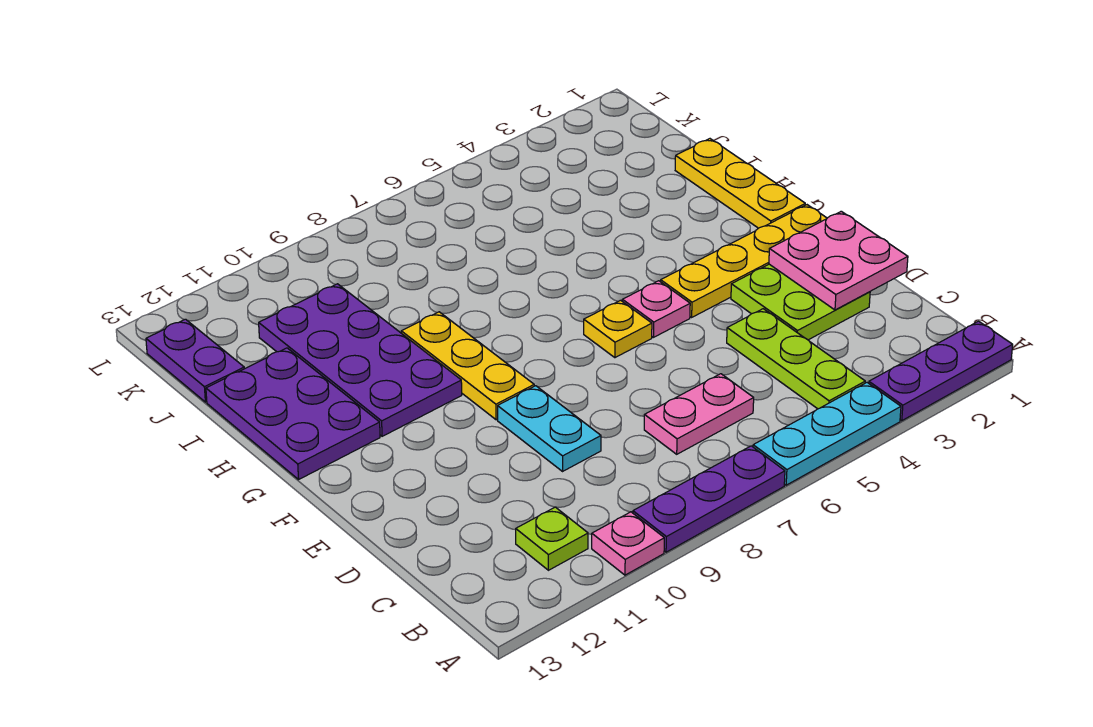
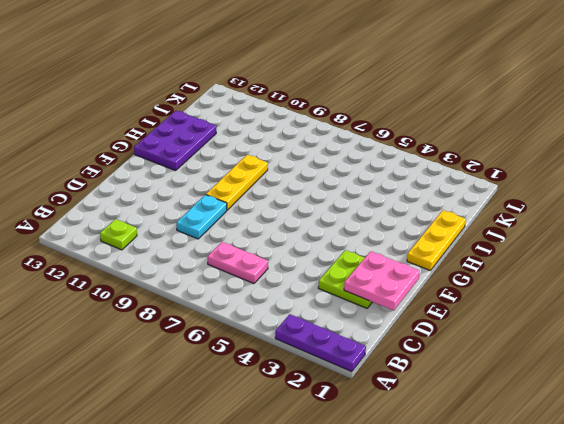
none -> cyan 1x3 plate [753,383,901,485]
none -> purple 1x3 plate [633,446,785,552]
none -> pink 1x1 plate [592,512,664,575]

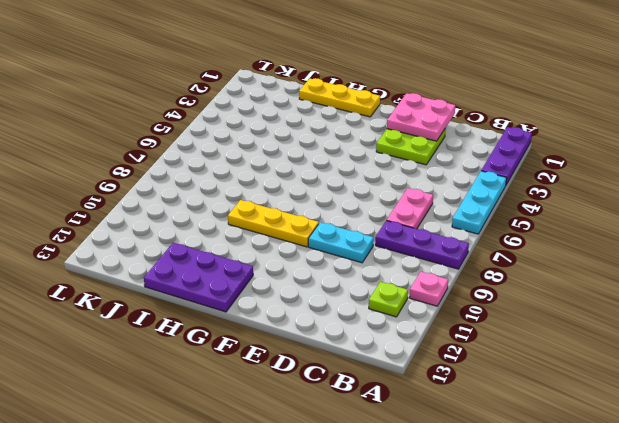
purple 1x3 plate [375,221,469,269] -> purple 1x3 plate turned to [633,446,785,552]
none -> lime 1x3 plate [727,309,865,409]
none -> yellow 1x4 plate [661,205,827,317]
none -> pink 1x1 plate [622,281,690,337]

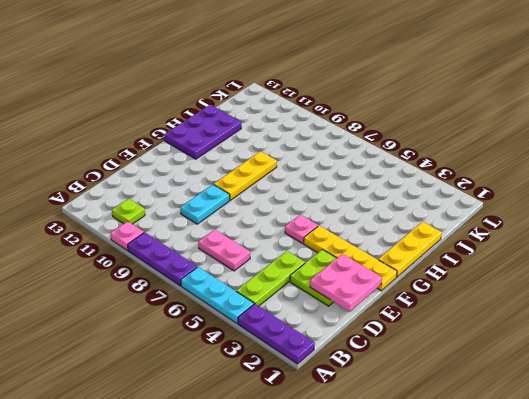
none -> yellow 1x1 plate [584,300,652,358]
none -> purple 2x4 plate [259,284,462,436]
none -> purple 1x2 plate [146,319,244,402]

